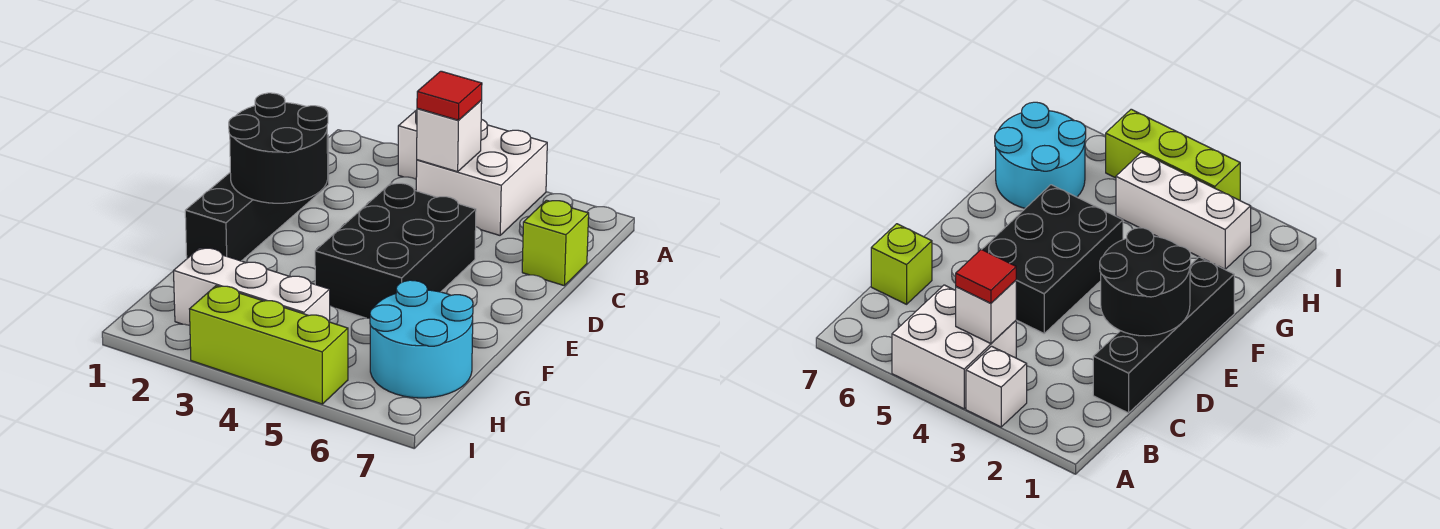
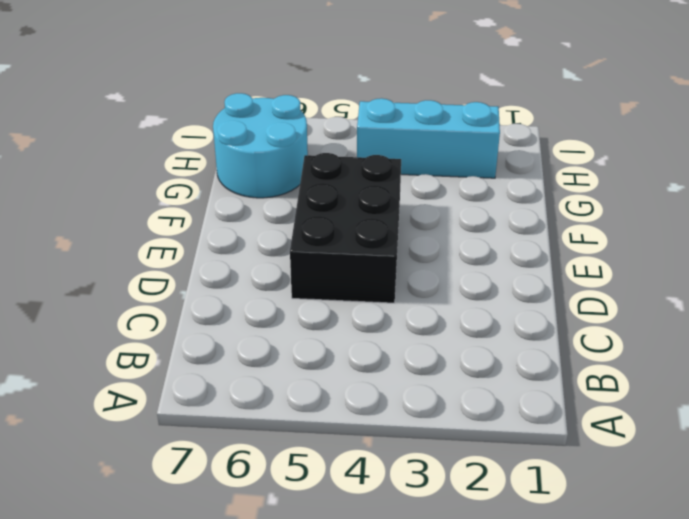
cyan 1x3 brick [357,98,500,178] -> white 1x3 brick [174,248,330,325]
none -> white 1x1 brick [398,110,417,179]
none -> white 2x2 brick [416,119,547,235]

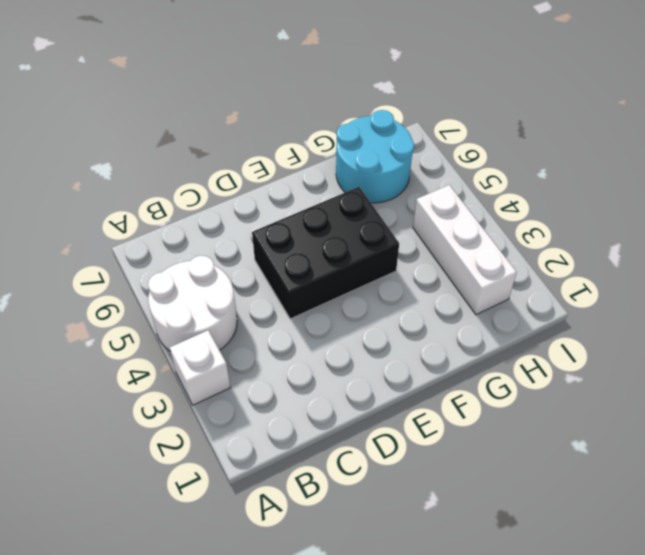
white 2x2 round brick [148,256,237,351] -> white 2x2 brick [416,119,547,235]
none -> black 1x4 brick [185,135,329,261]
none -> lime 1x1 brick [522,200,589,286]

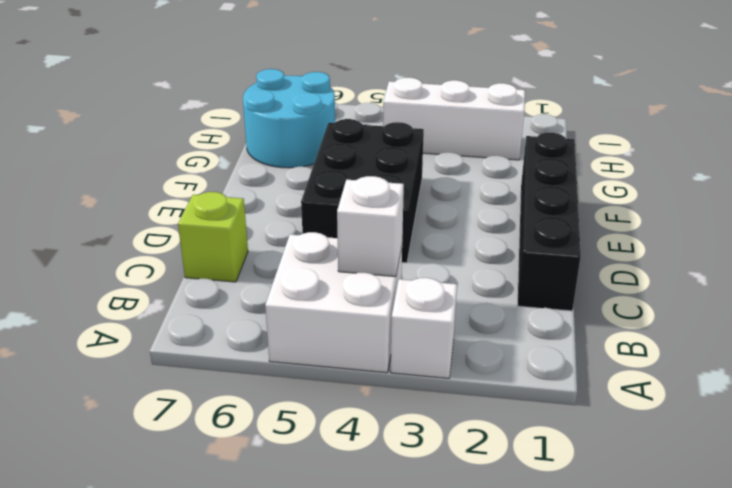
none -> lime 1x3 brick [190,286,348,404]
none -> black 2x2 round brick [229,93,328,203]

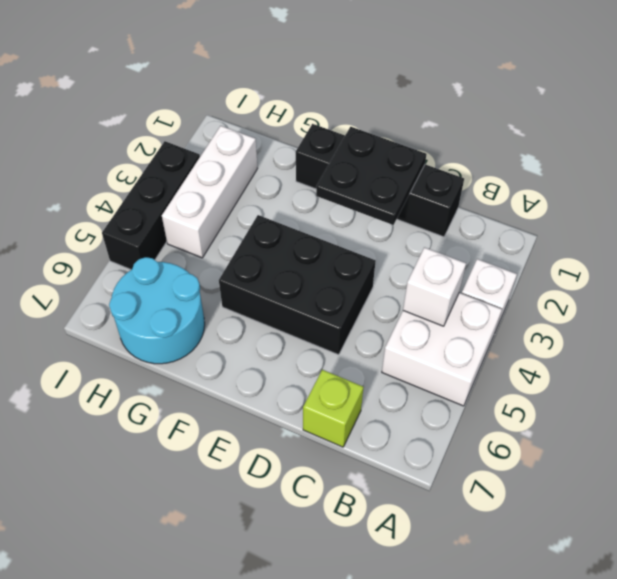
black 2x2 plate [316,127,426,225] -> black 2x2 round brick [229,93,328,203]
black 1x3 brick [102,141,200,270] -> lime 1x3 brick [190,286,348,404]
none -> red 1x1 tile [417,71,482,120]

